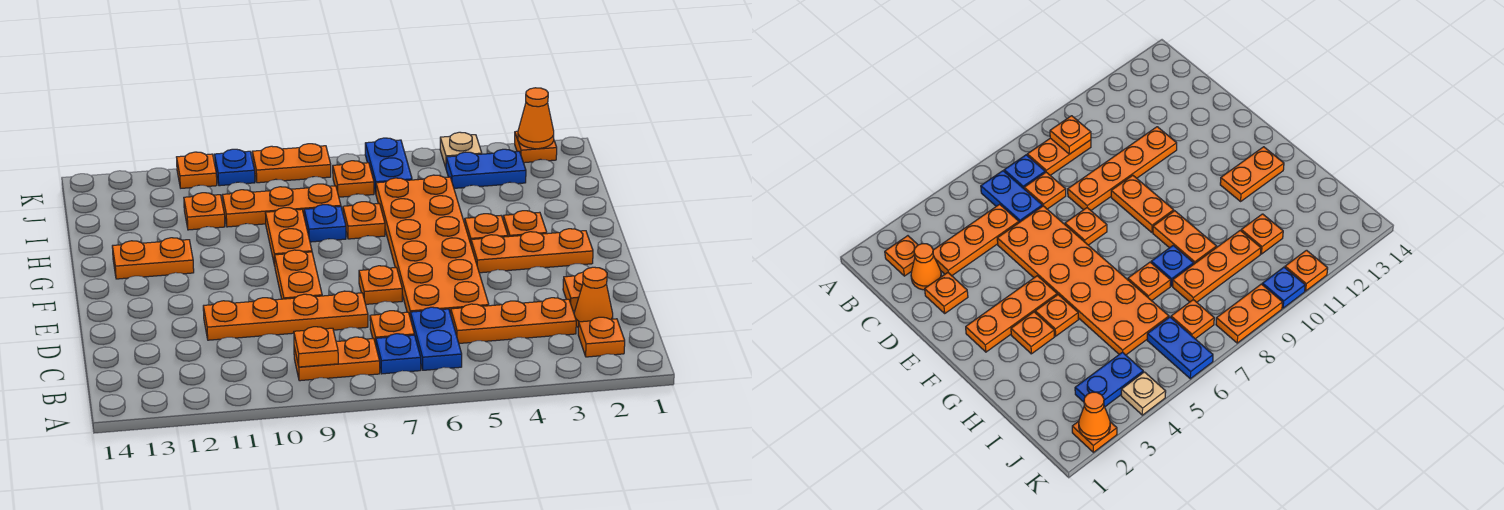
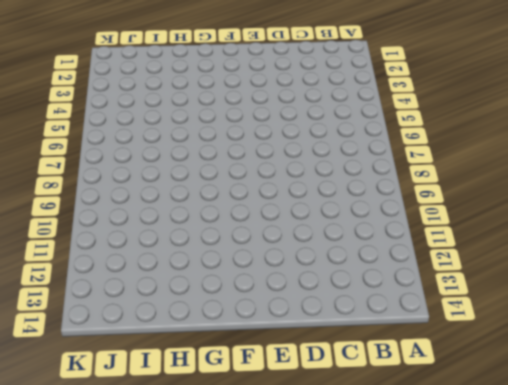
none -> orange 1x1 plate [578,317,625,357]
none -> blue 1x2 plate [411,307,462,370]
none -> blue 1x1 plate [376,334,421,374]
none -> orange 1x2 plate [294,337,380,381]

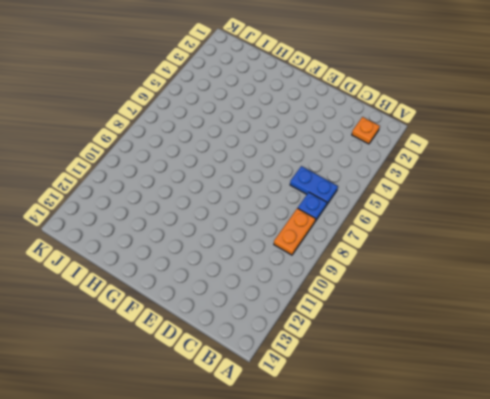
none -> orange 1x1 cone [574,267,613,327]
none -> orange 1x3 plate [451,298,576,343]
none -> orange 1x1 plate [370,311,414,344]
none -> orange 1x1 plate [563,272,583,311]

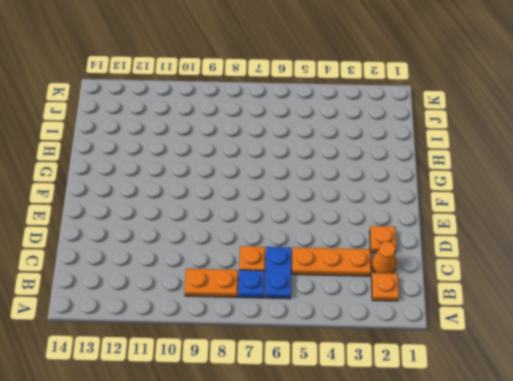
none -> orange 2x6 plate [376,175,489,319]
none -> orange 1x4 plate [203,291,368,340]
none -> orange 1x1 plate [359,266,402,304]
none -> orange 1x2 plate [275,250,322,299]

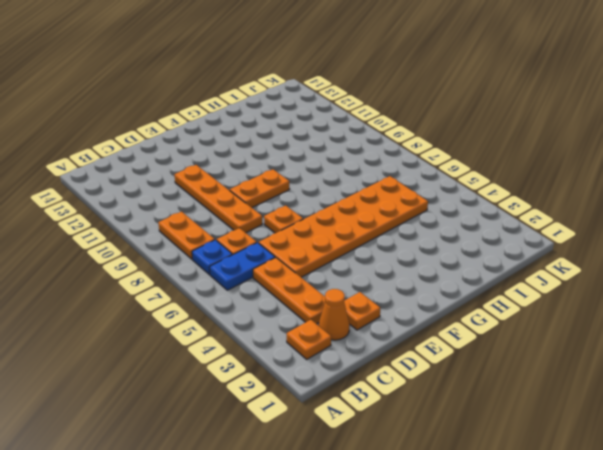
none -> orange 1x3 plate [471,229,593,273]
none -> orange 1x1 plate [503,211,547,237]
none -> orange 1x1 plate [465,214,508,243]
none -> orange 1x2 plate [265,208,312,266]

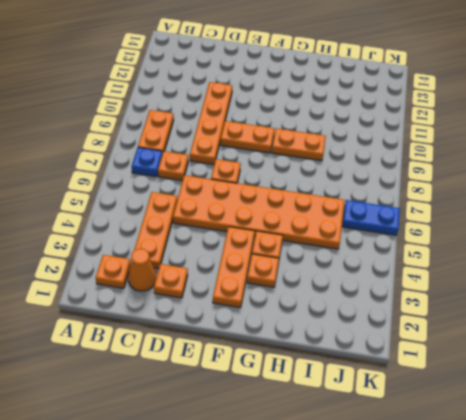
none -> blue 1x2 plate [411,307,462,370]
none -> orange 1x2 plate [112,238,194,279]
none -> orange 1x1 plate [343,202,385,239]
none -> blue 1x1 plate [304,205,346,242]

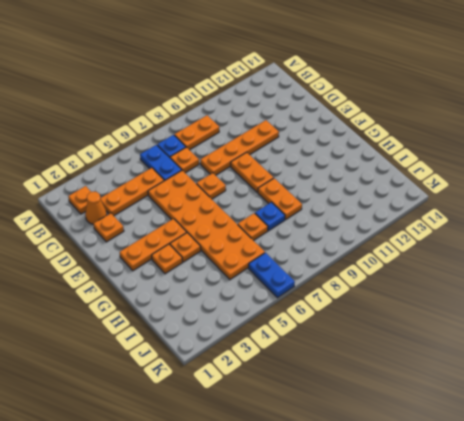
none -> orange 1x2 plate [112,238,194,279]
none -> orange 1x3 plate [222,184,341,227]
none -> orange 1x1 plate [184,193,225,230]
none -> blue 1x2 plate [446,149,526,188]

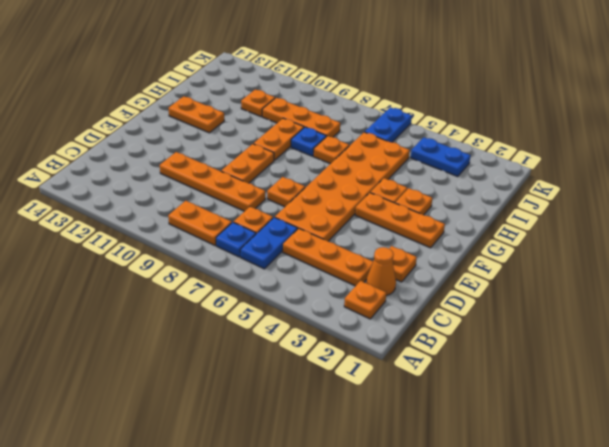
none -> orange 1x1 plate [333,161,374,197]
none -> orange 1x1 plate [515,131,557,163]
none -> tan 1x1 plate [440,132,482,167]
none -> orange 1x2 plate [252,144,331,183]

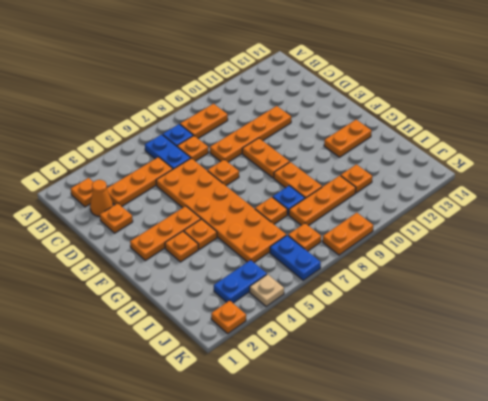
none -> blue 1x1 plate [214,149,255,186]
none -> orange 1x1 plate [177,152,217,188]
none -> orange 1x1 plate [294,327,338,367]
none -> orange 1x1 cone [518,88,554,149]

